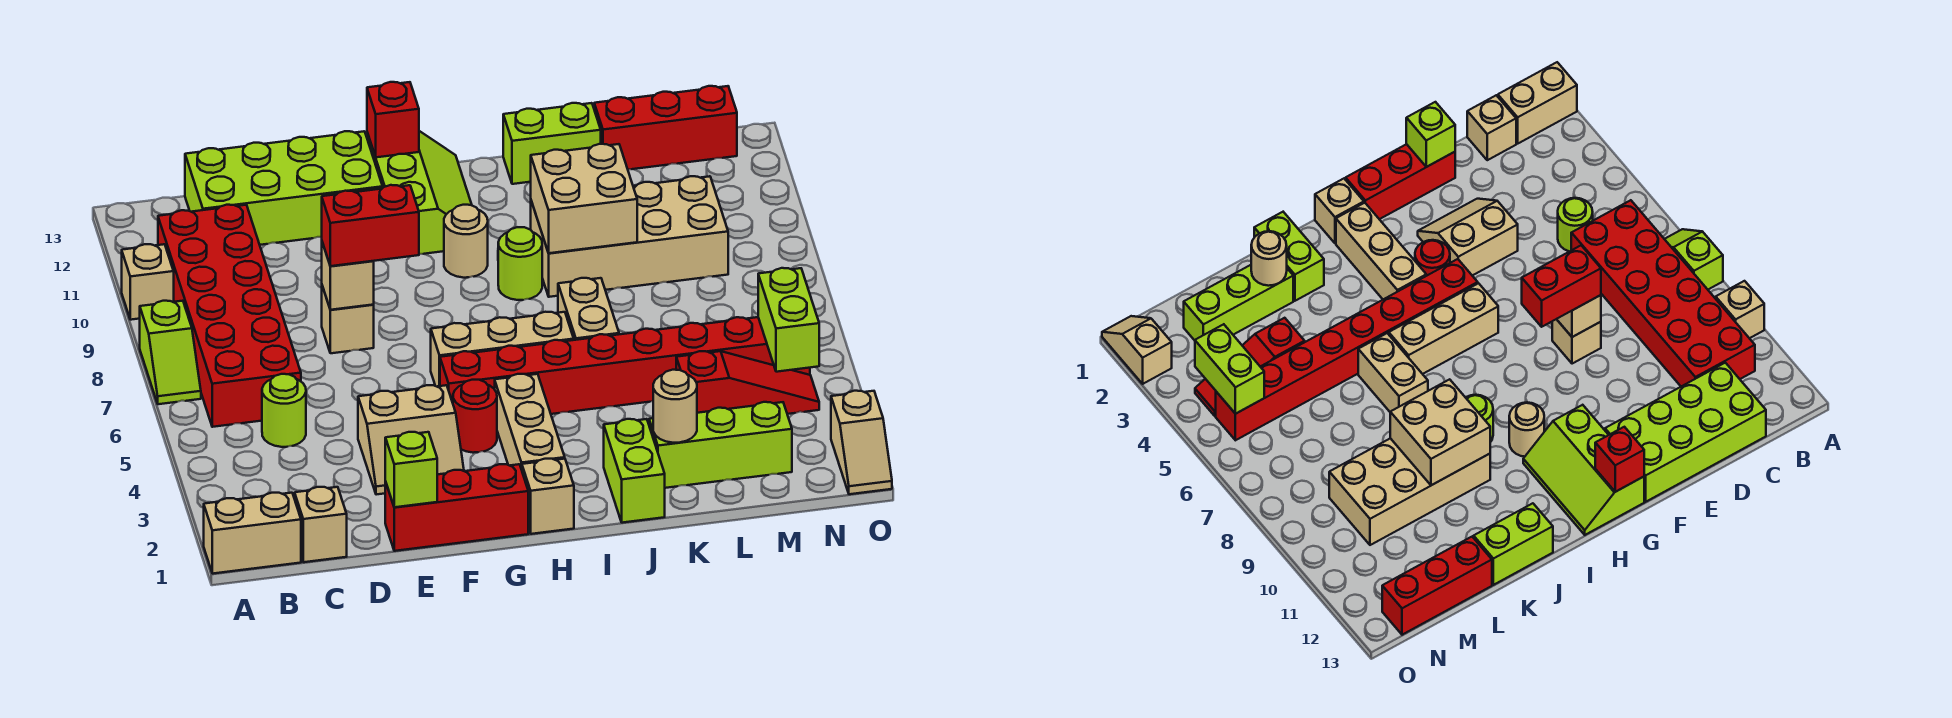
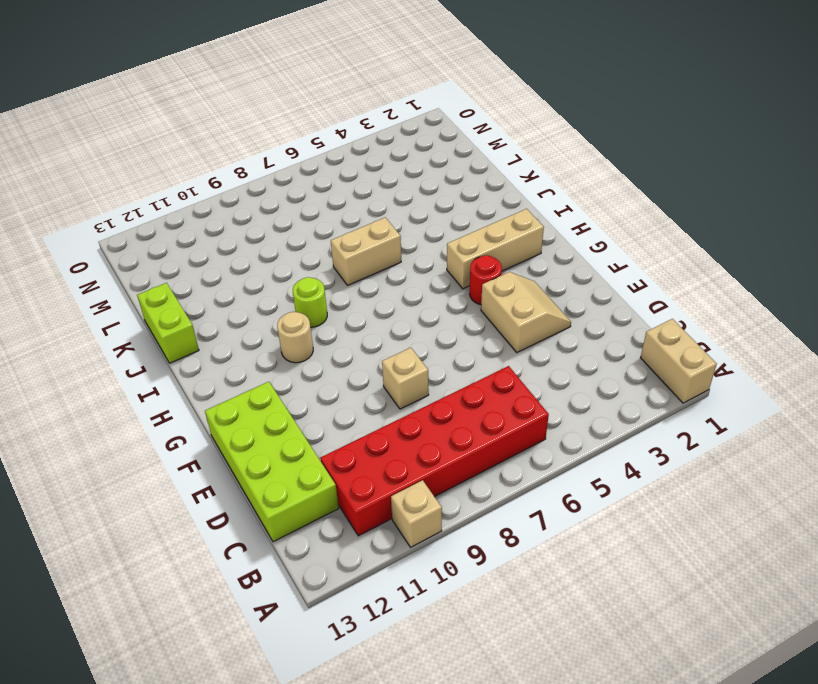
none -> lime 1x2 slope [140,301,201,404]
none -> tan 1x1 brick [295,487,347,562]
none -> lime 1x1 round brick [262,374,306,447]
none -> red 1x3 brick [385,464,528,551]

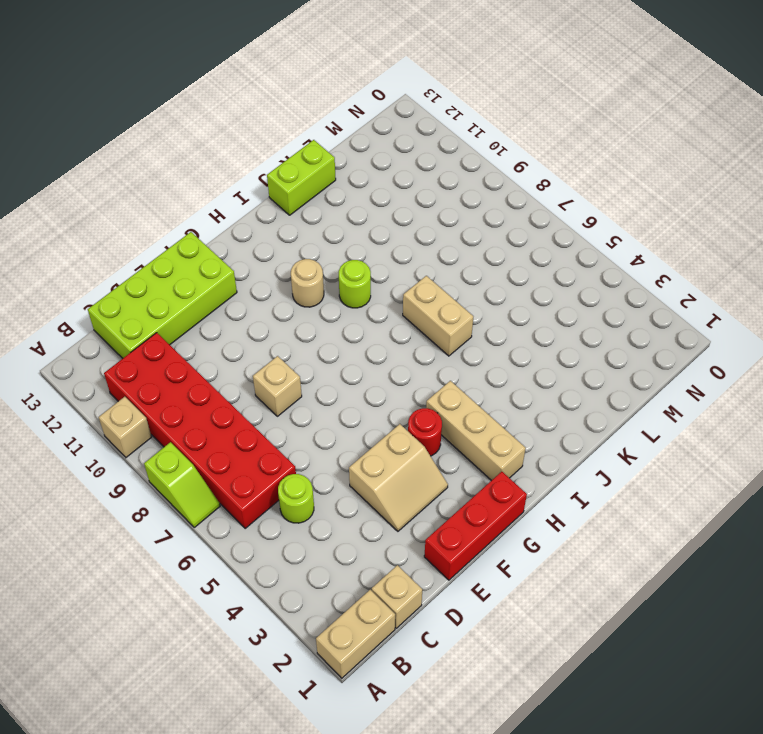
none -> red 1x8 brick [440,317,810,414]
none -> tan 1x3 brick [431,312,574,387]
none -> lime 2x3 slope [367,131,472,254]
none -> tan 1x1 brick [522,459,574,534]

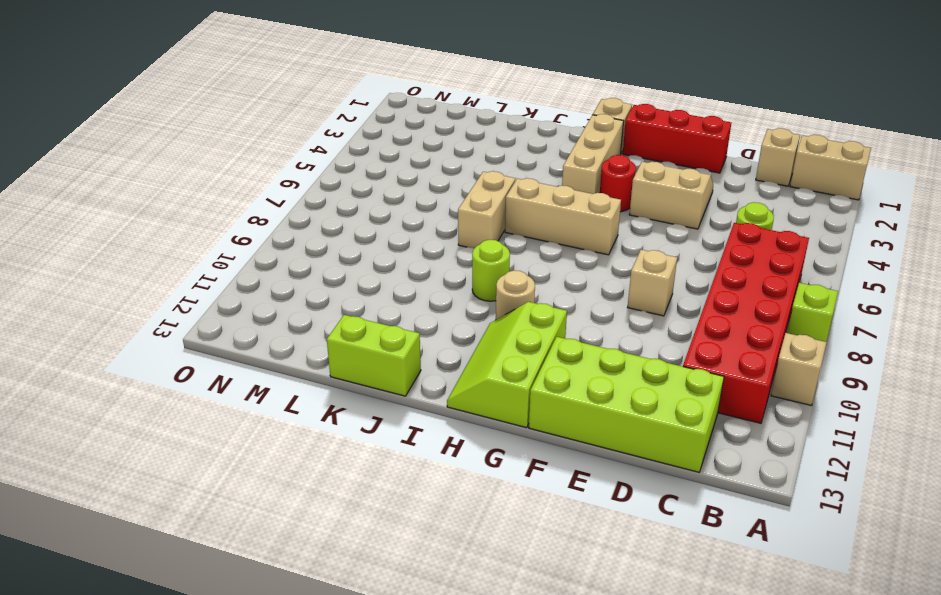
none -> red 1x8 brick [440,317,810,414]
none -> lime 1x2 brick [604,419,665,523]
none -> tan 2x4 brick [531,176,728,297]
none -> lime 1x3 brick [649,402,792,488]

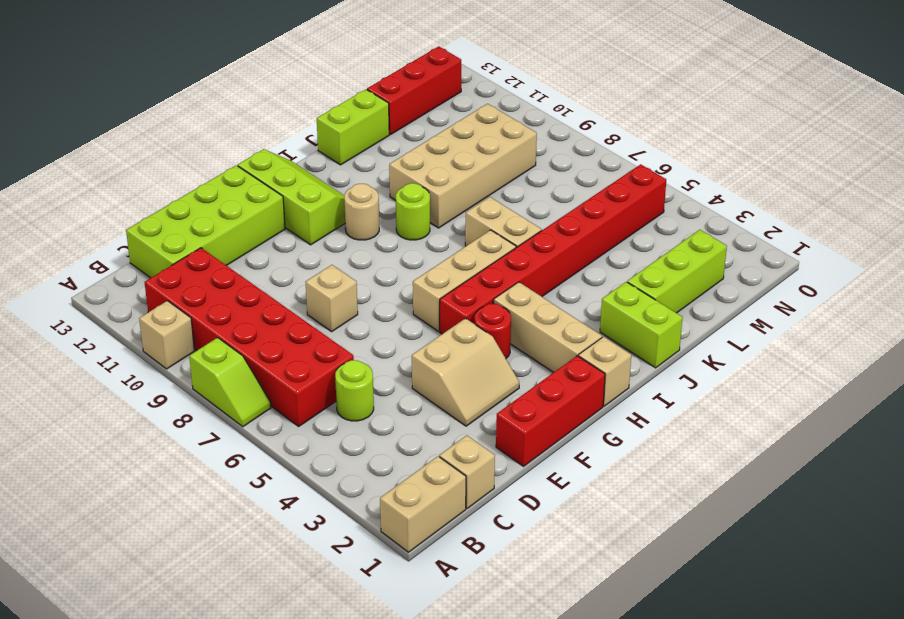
none -> red 1x3 slope [676,351,819,414]
none -> tan 1x2 slope [831,391,892,494]
none -> lime 1x1 brick [385,432,437,507]
none -> tan 1x1 brick [322,242,374,310]

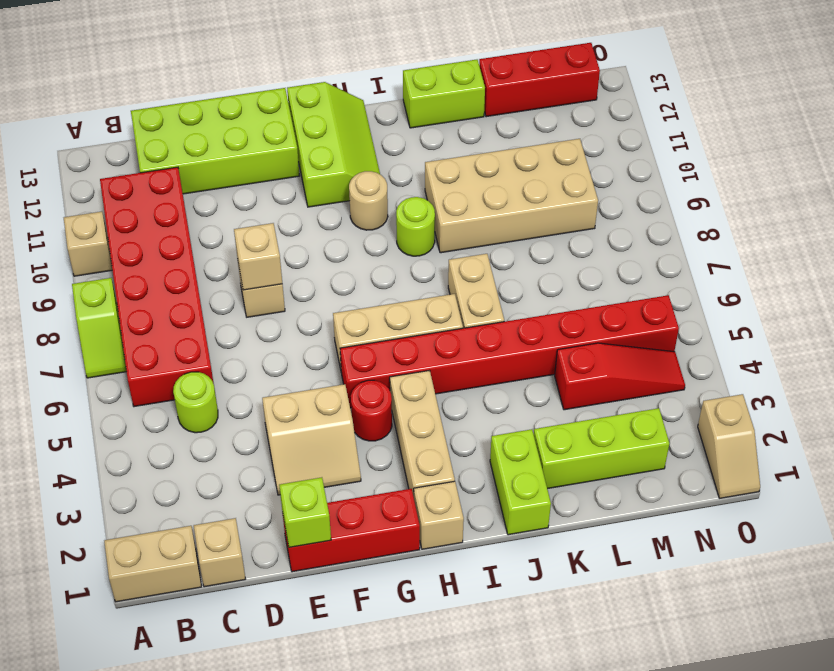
none -> red 1x1 brick [367,82,419,157]
none -> tan 2x2 brick [531,144,637,253]
none -> tan 1x1 round brick [653,370,697,443]
none -> lime 1x2 brick [758,268,819,372]

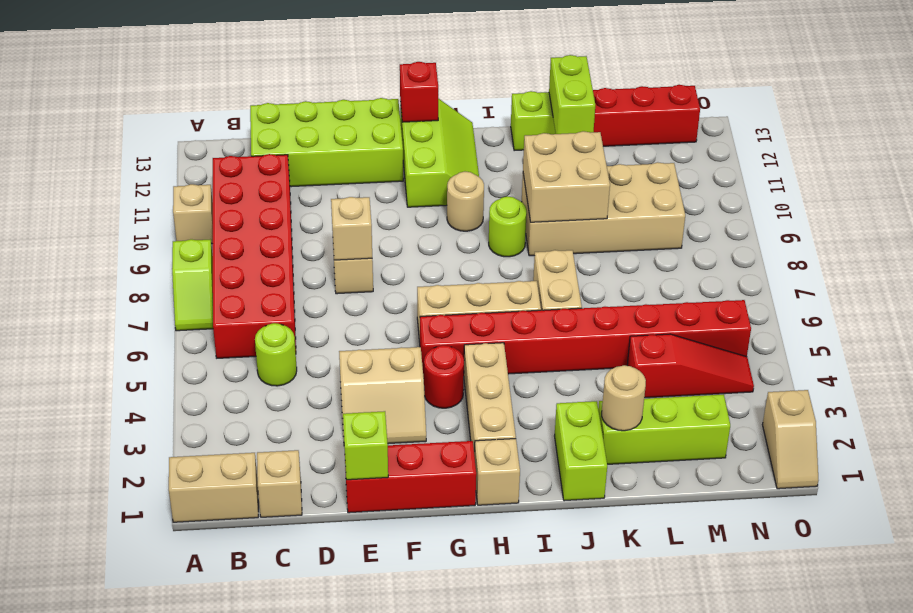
lime 1x2 brick [549,55,595,134] -> lime 1x2 brick moved to [758,268,819,372]
none -> red 1x2 brick [322,185,419,266]

